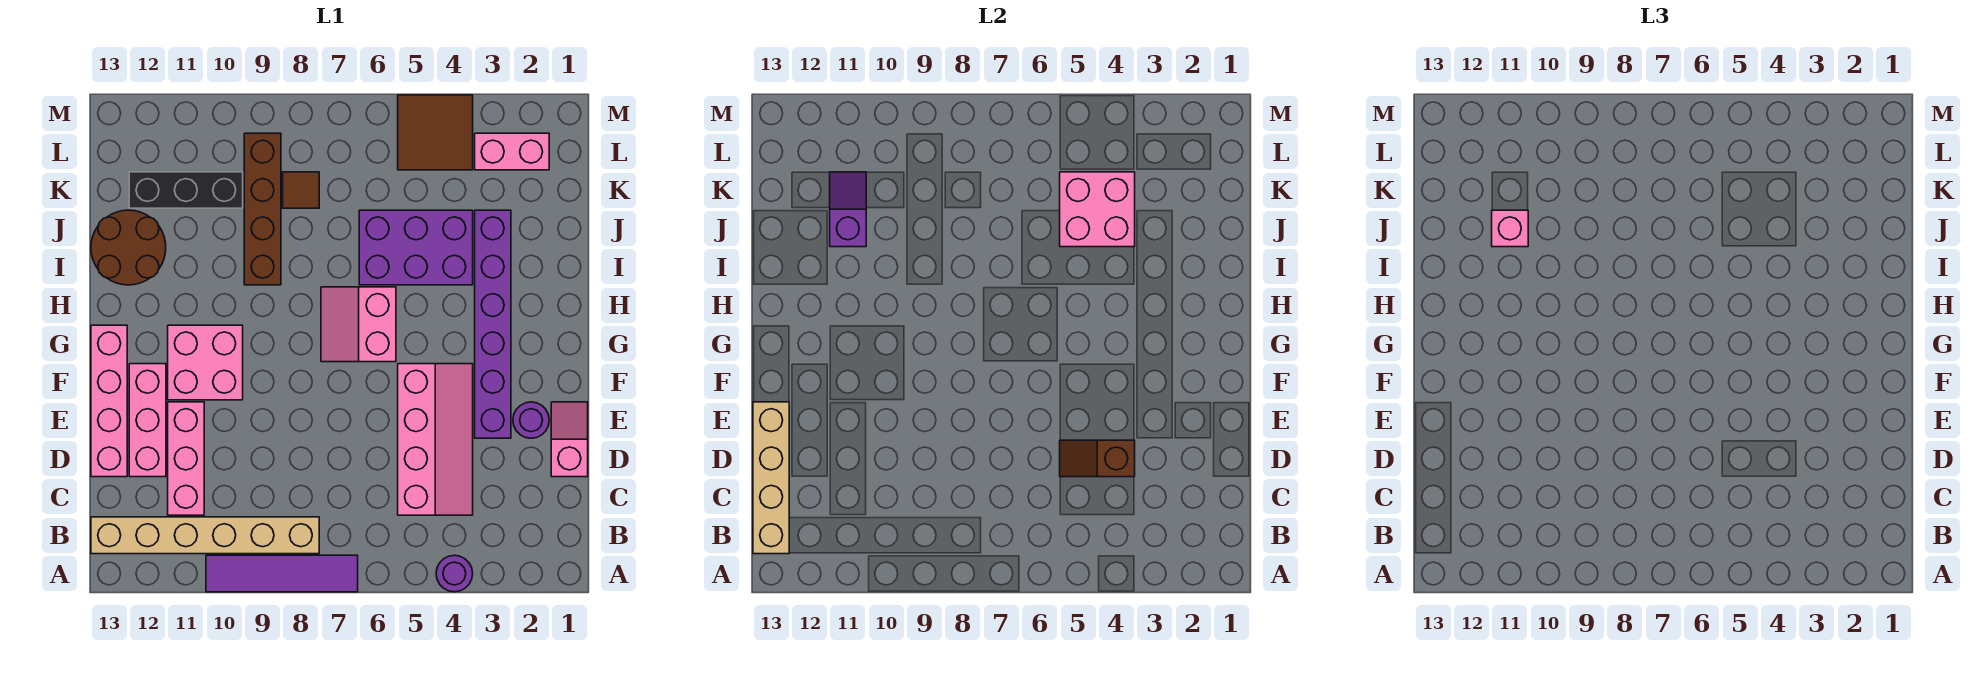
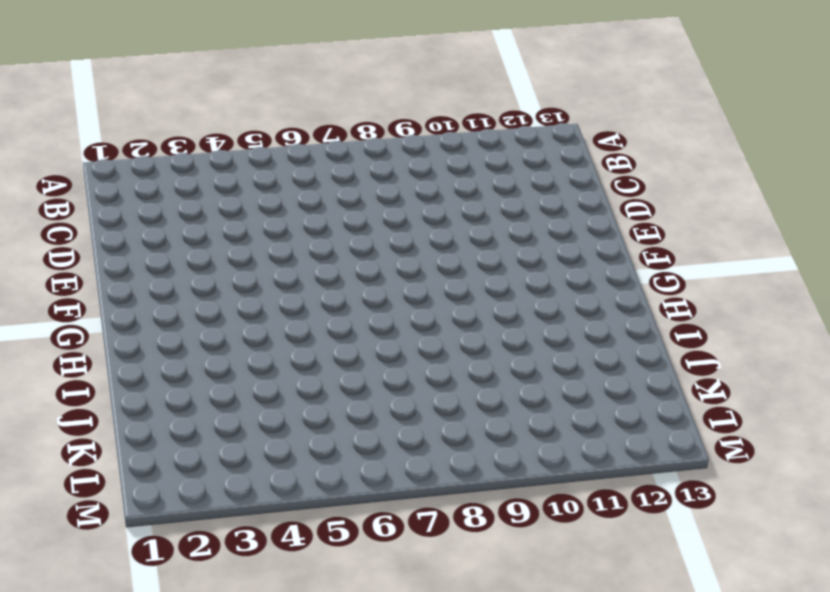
none -> purple 1x1 round brick [436,555,473,592]
none -> purple 1x4 tile [206,555,358,592]
none -> tan 1x6 brick [91,517,319,554]

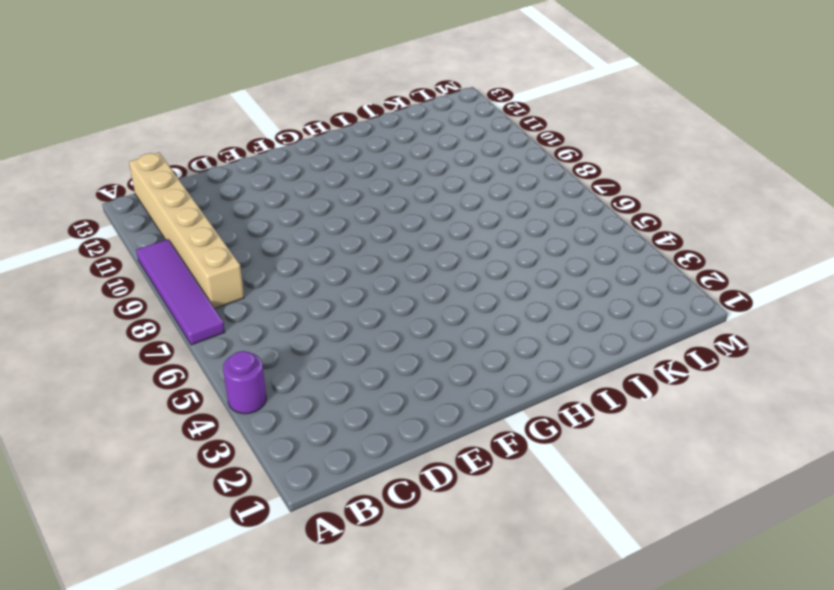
none -> pink 2x4 slope [398,364,473,515]
none -> pink 1x3 brick [168,402,204,515]
none -> pink 1x2 slope [551,402,588,477]

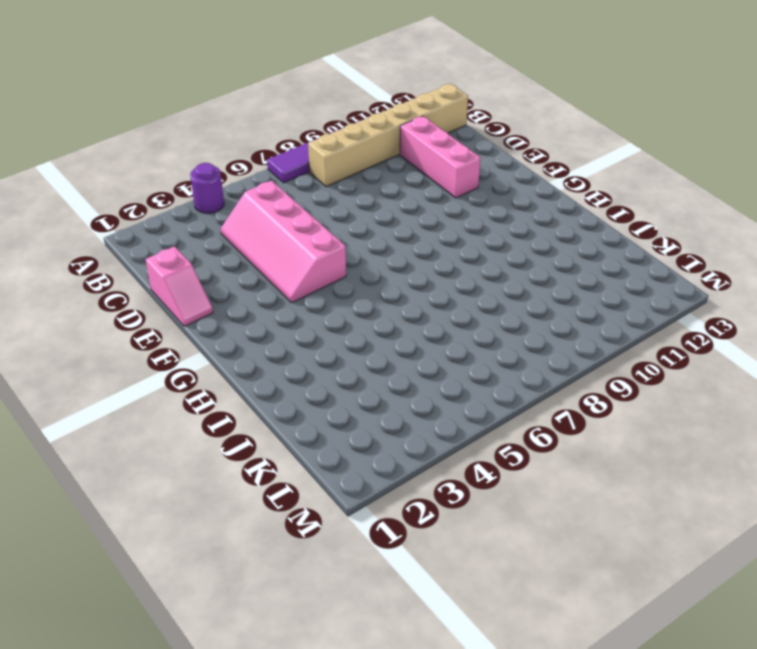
none -> pink 1x3 brick [129,364,166,477]
none -> pink 1x4 brick [91,325,127,477]
none -> purple 1x1 round brick [513,402,549,438]

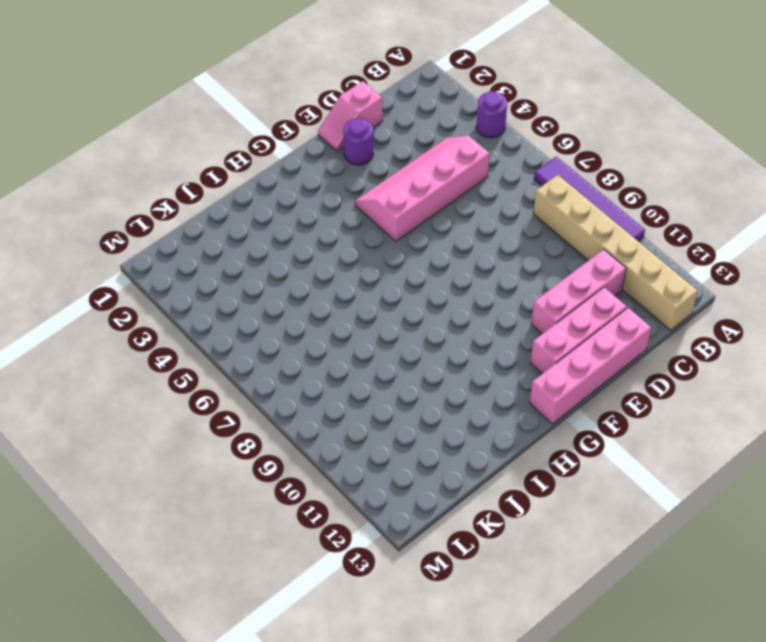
none -> purple 1x6 brick [475,210,511,438]
none -> pink 2x2 brick [168,325,243,400]
none -> pink 2x2 slope [321,287,396,362]

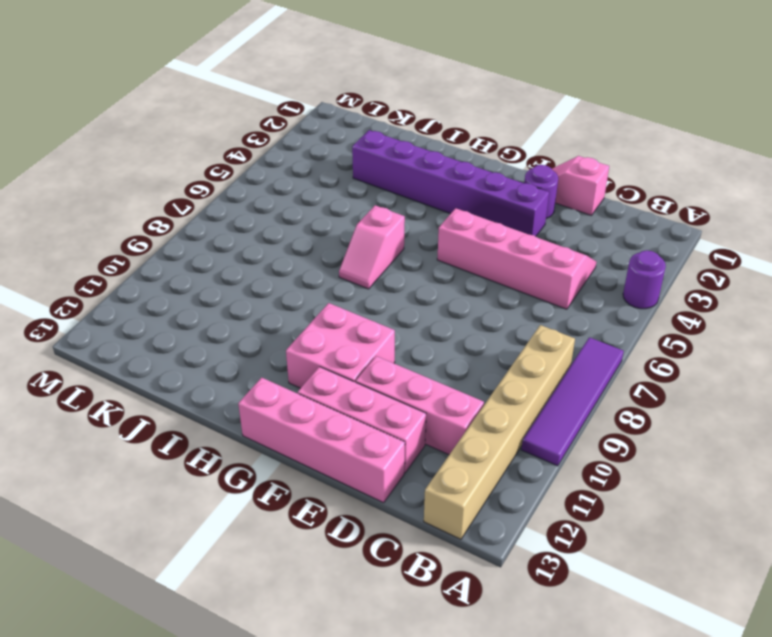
pink 1x2 slope [339,205,405,289] -> pink 2x2 slope [321,287,396,362]
none -> purple 2x3 brick [359,210,473,285]
none -> brown 1x4 brick [244,133,281,285]
none -> brown 2x2 round brick [91,210,166,285]

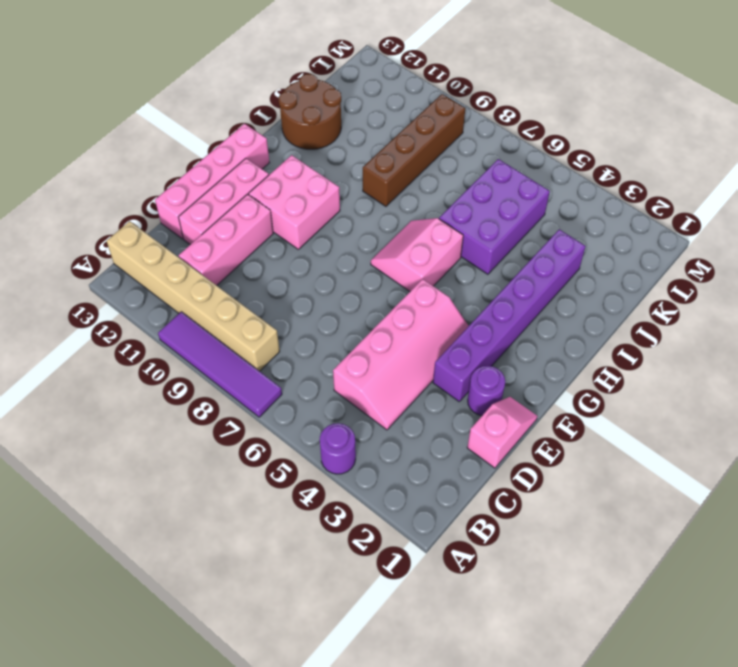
purple 2x3 brick [439,159,550,274] -> purple 2x3 brick turned to [359,210,473,285]
none -> brown 1x1 tile [283,172,319,208]
none -> black 1x3 brick [129,172,243,208]
none -> pink 1x2 brick [475,133,549,170]

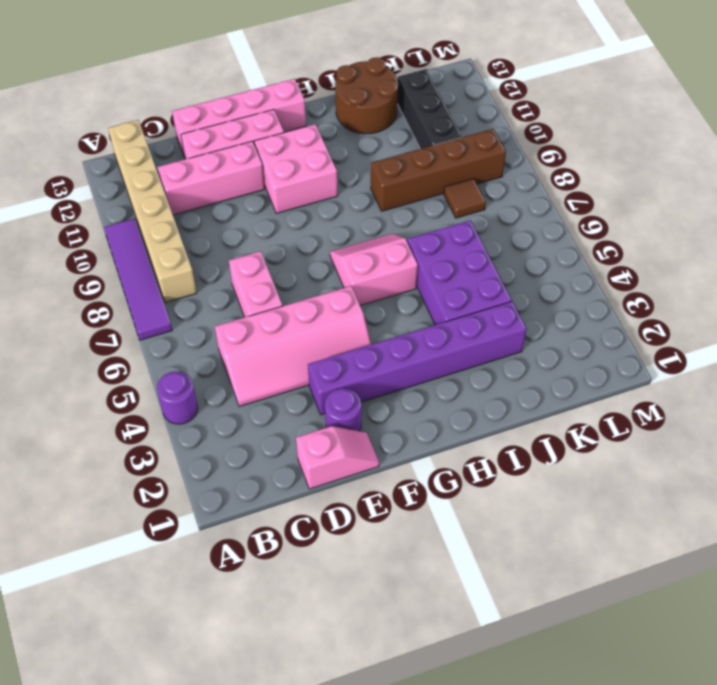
pink 1x2 brick [229,251,282,317] -> pink 1x2 brick moved to [475,133,549,170]
none -> brown 2x2 tile [398,95,473,170]
none -> tan 1x4 brick [753,402,789,554]
none -> brown 1x2 slope [1060,440,1135,477]

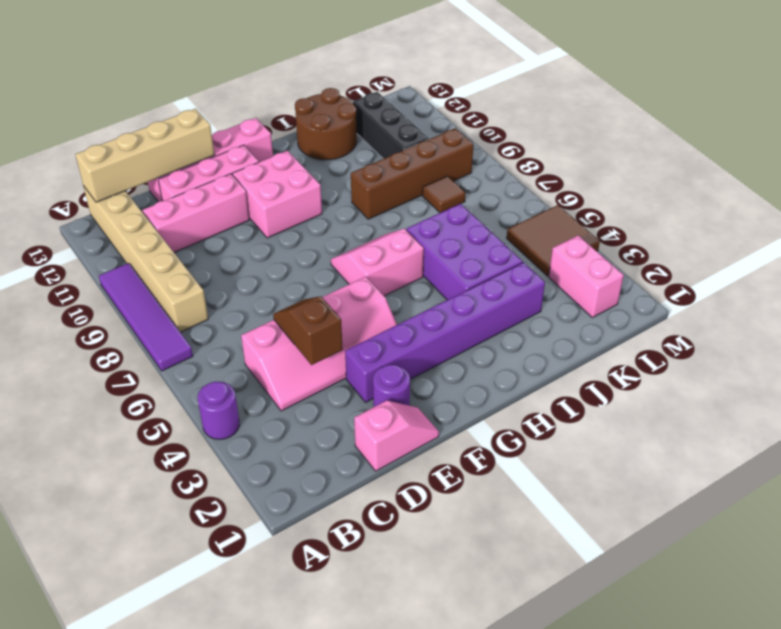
none -> pink 2x2 brick [1060,172,1135,247]
none -> purple 1x2 slope [830,172,866,247]
none -> pink 1x1 brick [1492,210,1528,247]

